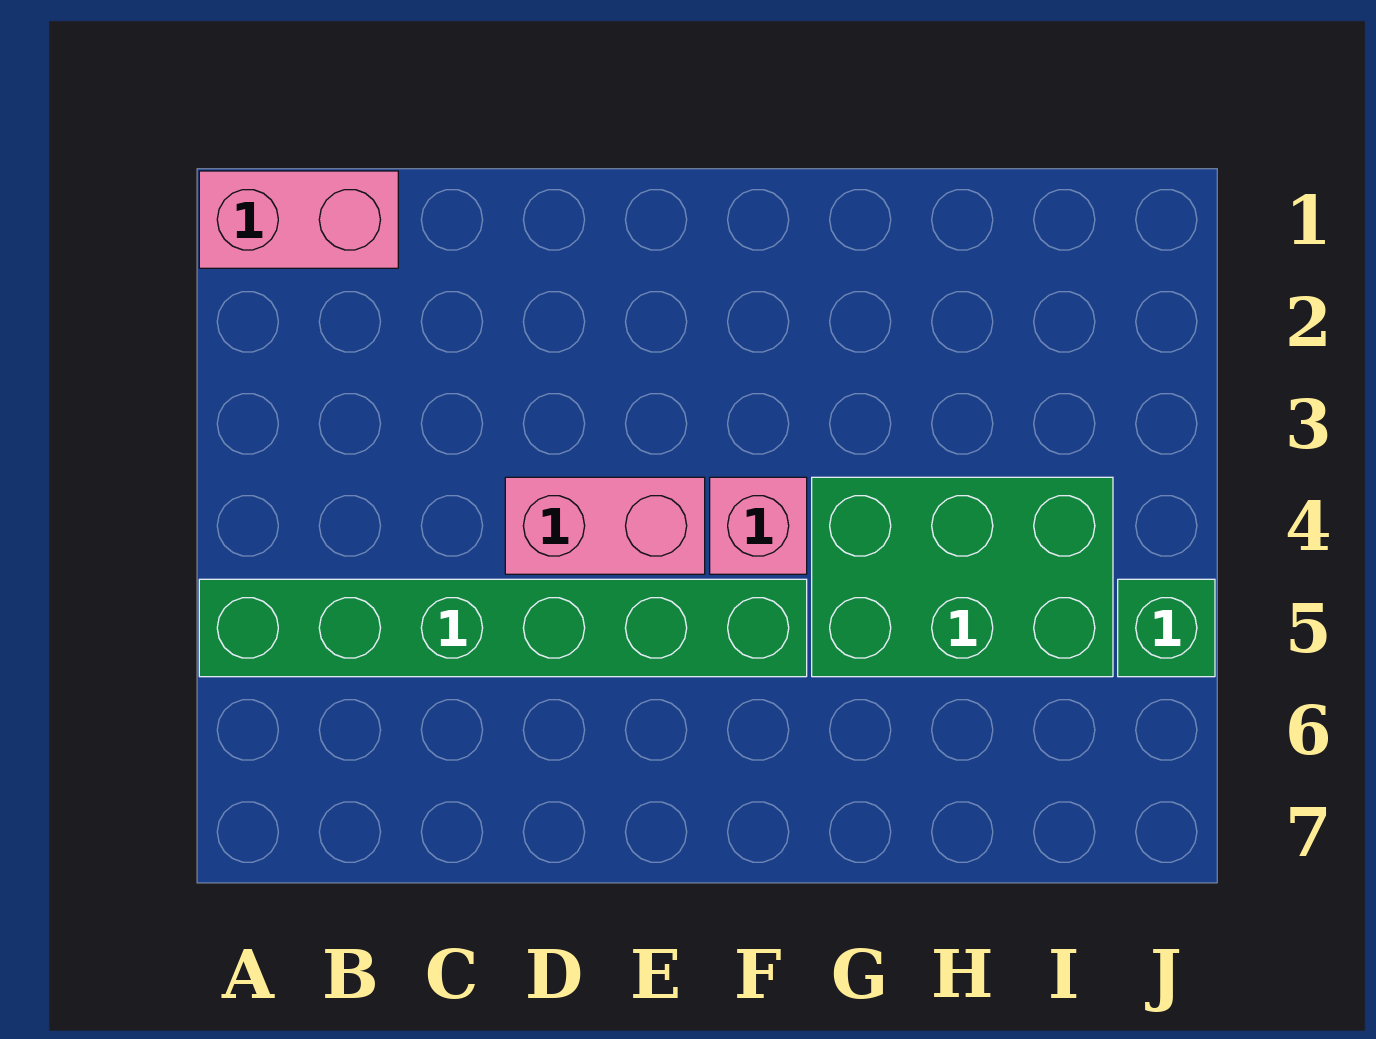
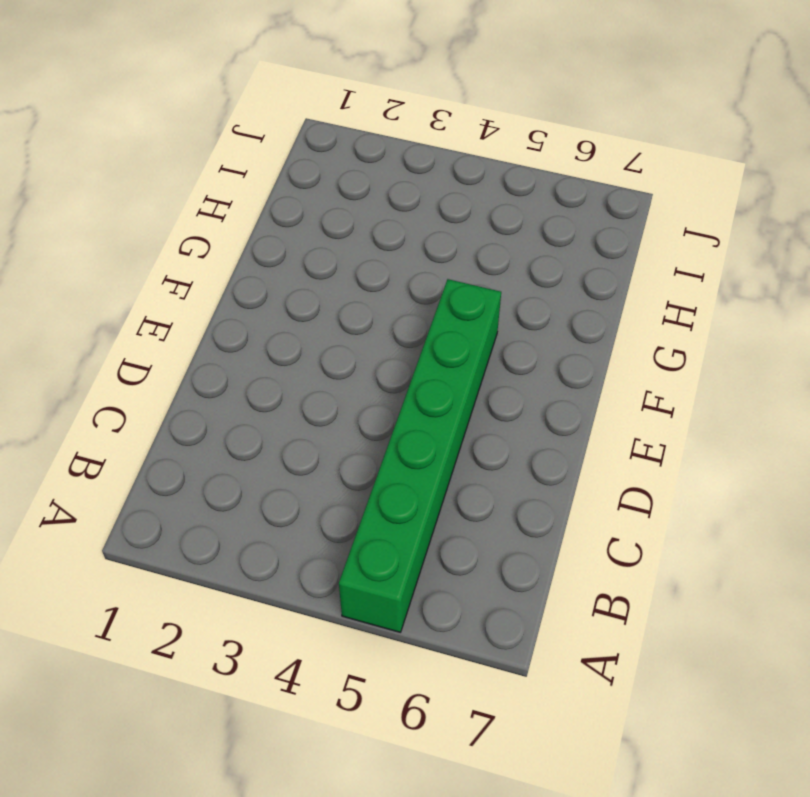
none -> pink 1x2 brick [199,171,398,268]
none -> pink 1x2 brick [505,477,705,574]

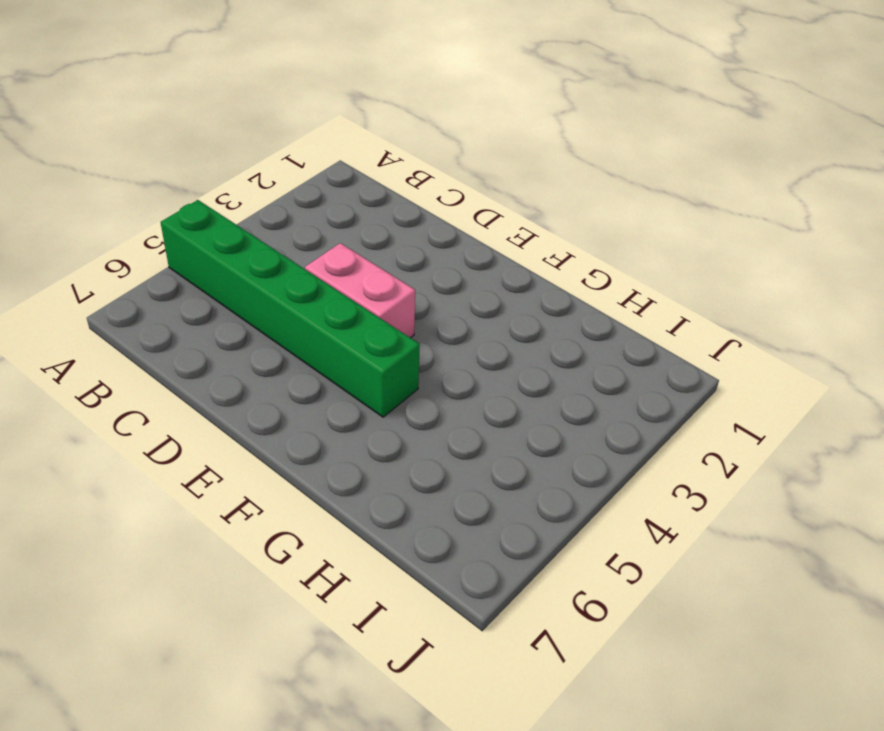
none -> pink 1x2 brick [199,171,398,268]
none -> pink 1x1 brick [710,477,807,574]

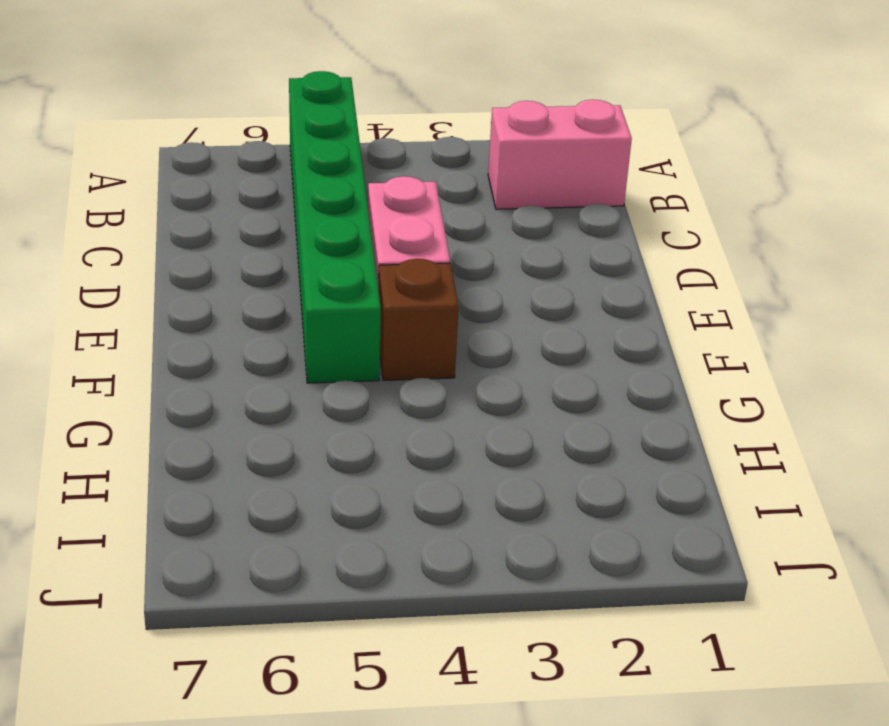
pink 1x2 brick [488,99,632,209] -> pink 1x2 brick turned to [199,171,398,268]
brown 1x1 brick [379,259,458,380] -> pink 1x1 brick [710,477,807,574]
none -> green 2x3 brick [812,477,1113,677]
none -> green 1x1 brick [1118,579,1215,677]

